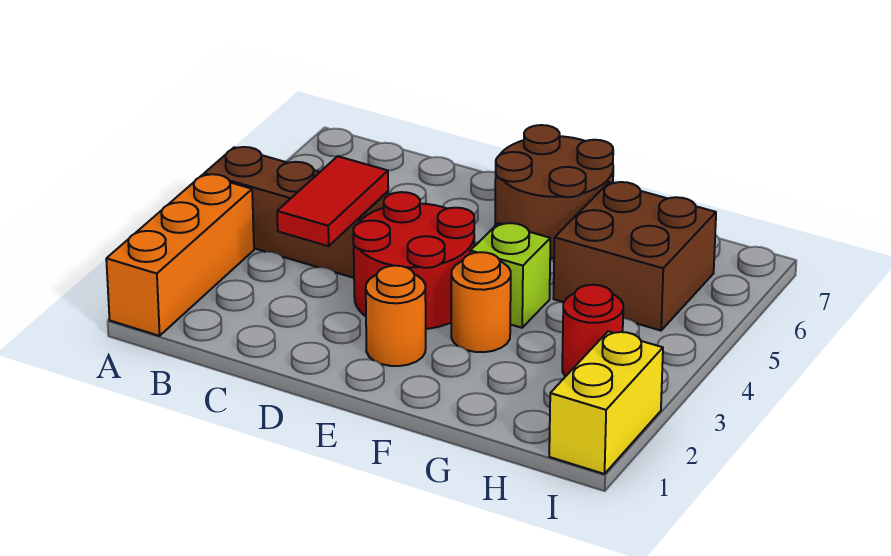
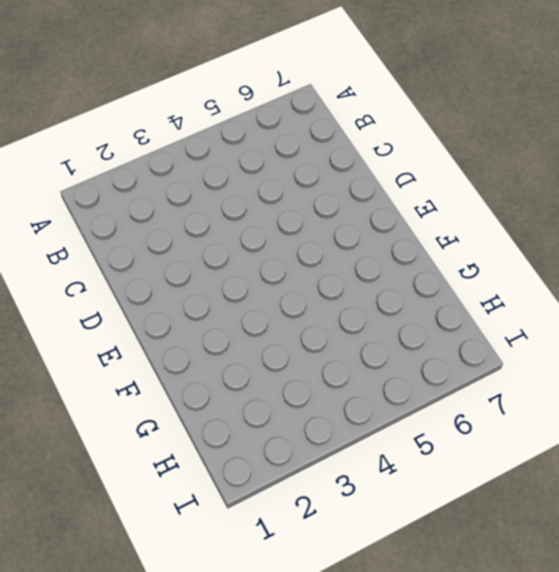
none -> orange 1x3 brick [106,174,254,336]
none -> brown 1x3 brick [204,147,388,278]

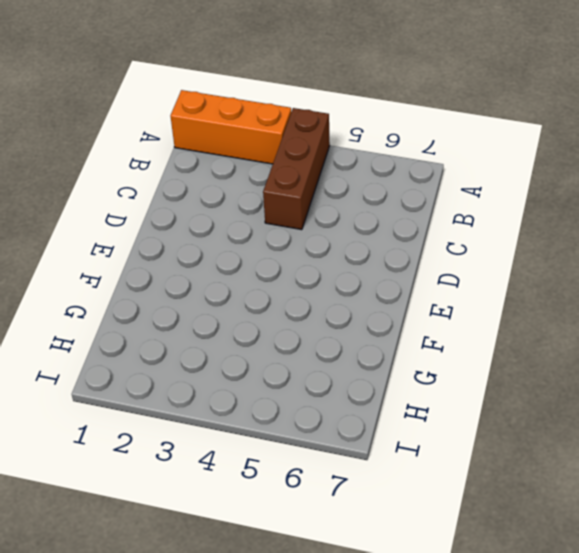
none -> red 2x2 round brick [353,192,474,329]
none -> orange 1x1 round brick [366,266,426,366]

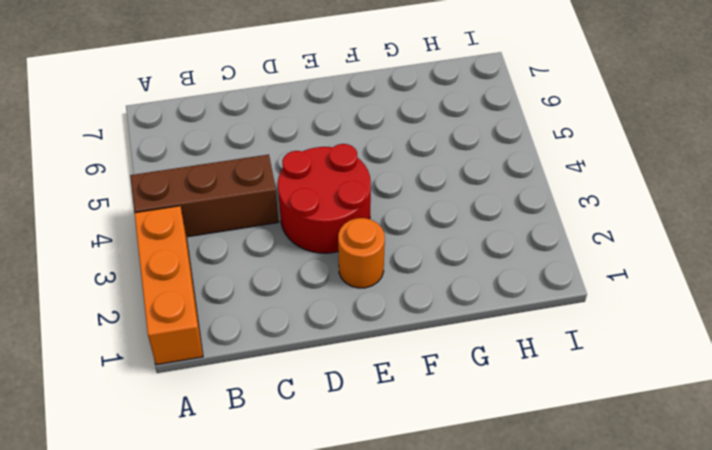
none -> brown 2x2 round brick [495,125,613,258]
none -> orange 1x1 round brick [451,252,511,352]

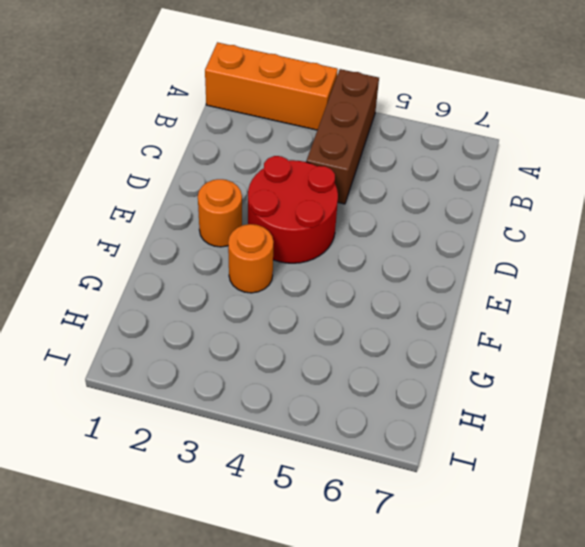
none -> brown 2x2 round brick [495,125,613,258]
none -> lime 1x1 brick [470,223,550,328]

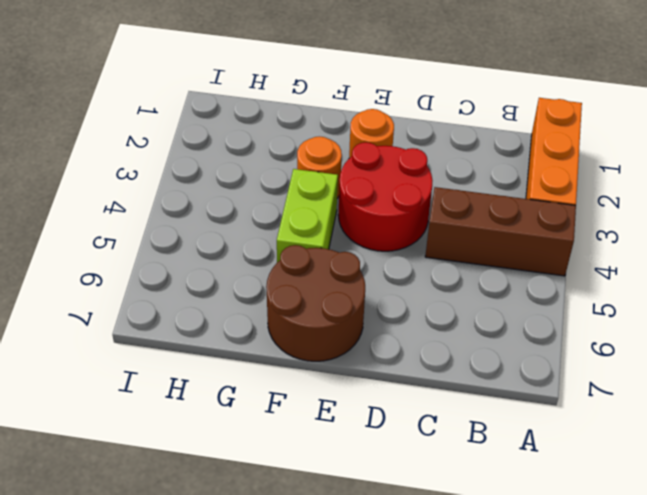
lime 1x2 brick [277,169,338,262] -> lime 1x1 brick [470,223,550,328]
none -> brown 2x2 brick [553,182,716,331]
none -> red 1x1 round brick [562,285,623,377]

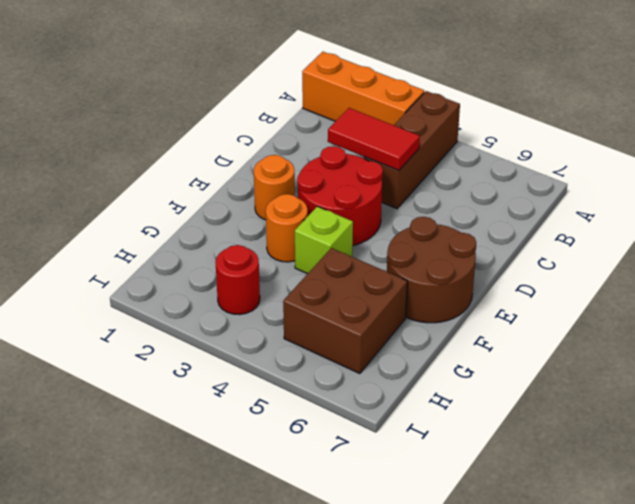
none -> yellow 1x2 brick [549,331,663,474]

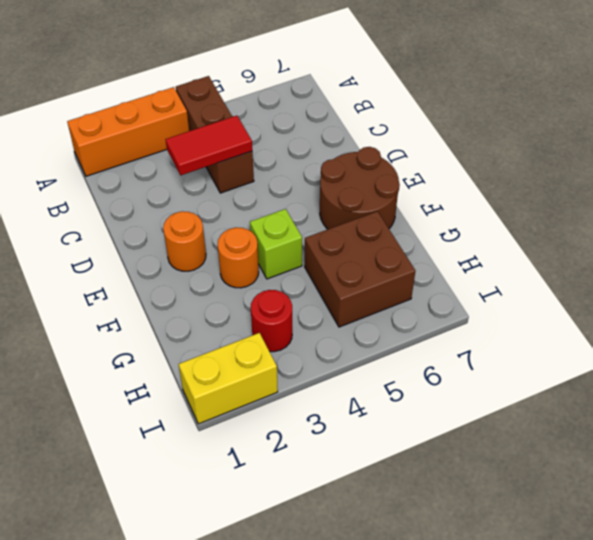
none -> red 2x2 round brick [353,192,474,329]

